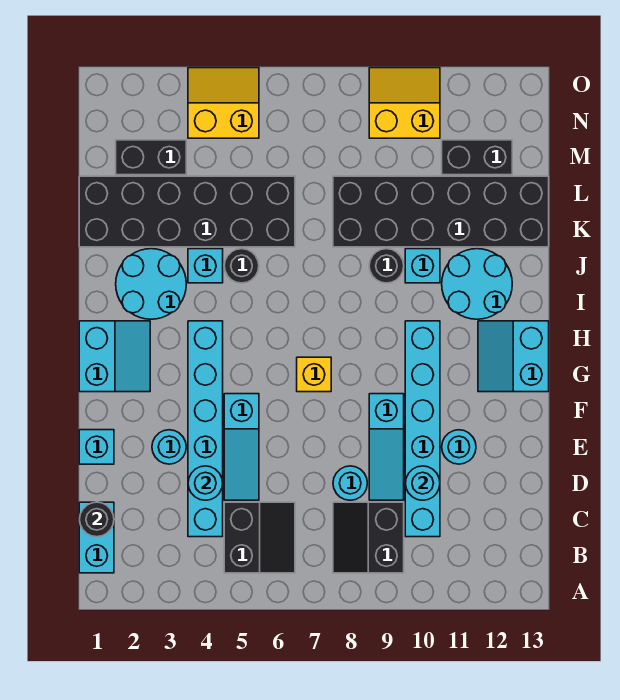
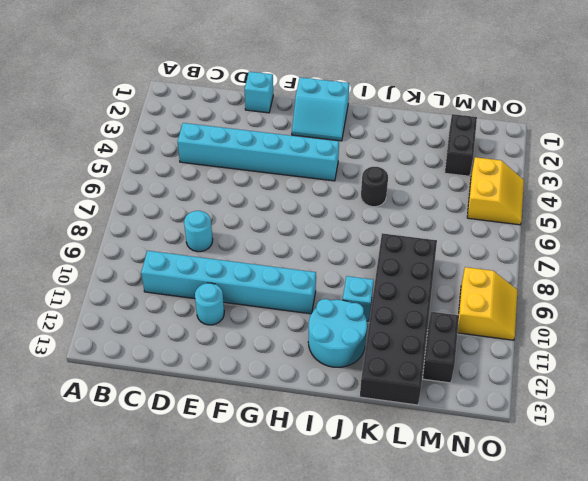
none -> cyan 1x2 brick [79,502,114,573]
none -> black 2x2 slope [224,502,295,573]
none -> black 2x2 slope [333,502,404,573]

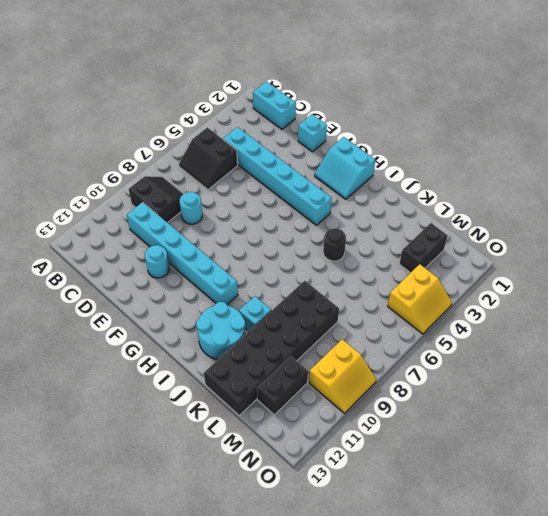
none -> cyan 1x3 slope [224,394,259,500]
none -> cyan 1x3 slope [369,394,404,500]
none -> cyan 1x1 round brick [152,430,186,464]

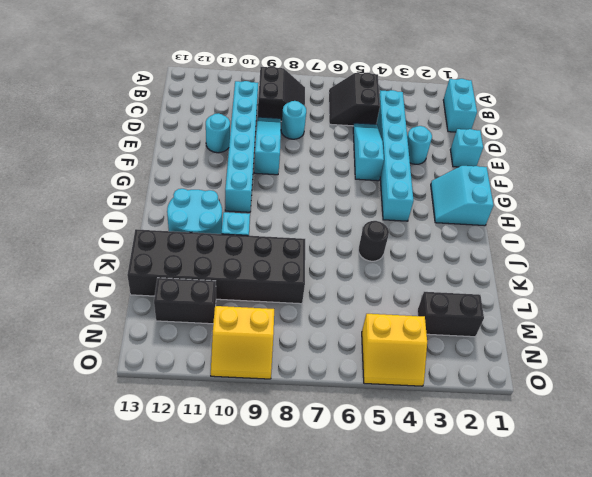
none -> yellow 1x1 brick [297,357,331,392]
none -> cyan 2x2 slope [478,321,549,392]
none -> cyan 2x2 round brick [116,249,186,319]

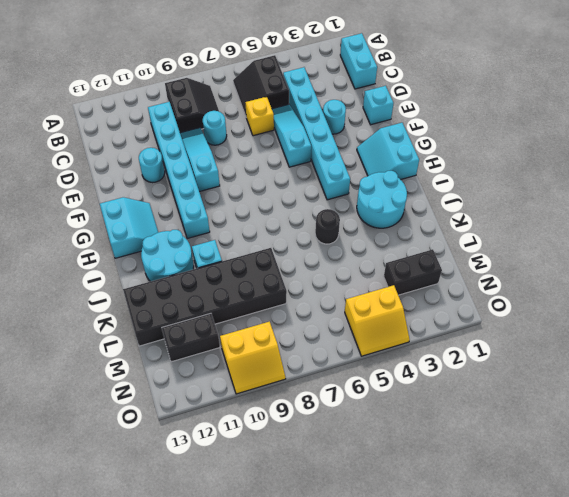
yellow 1x1 brick [245,97,274,136] -> yellow 1x1 brick moved to [297,357,331,392]
none -> cyan 1x1 brick [188,249,223,283]
none -> black 1x1 round brick [369,249,404,283]
none -> black 2x6 brick [79,176,295,247]

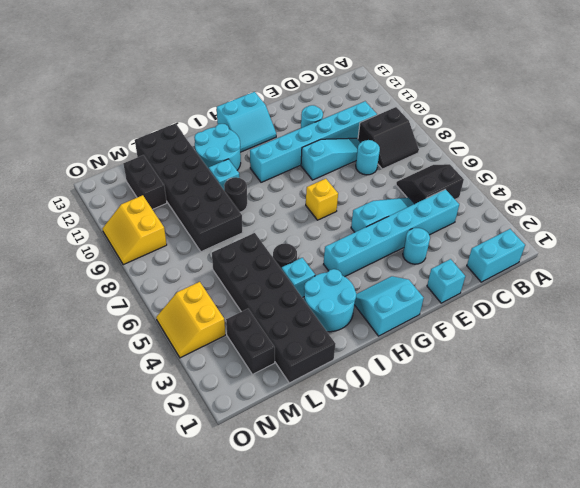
none -> black 1x1 round brick [80,502,114,537]
none -> cyan 1x1 round brick [188,466,223,500]
none -> cyan 1x1 round brick [405,466,440,500]

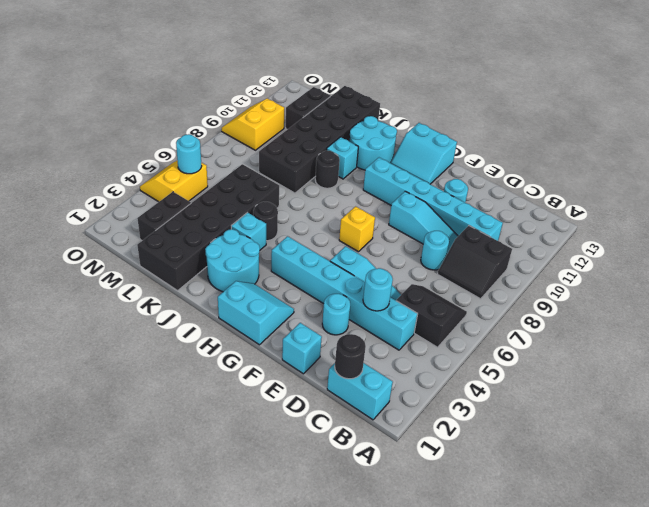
cyan 1x1 round brick [176,134,202,174] -> cyan 1x1 round brick moved to [405,466,440,500]

